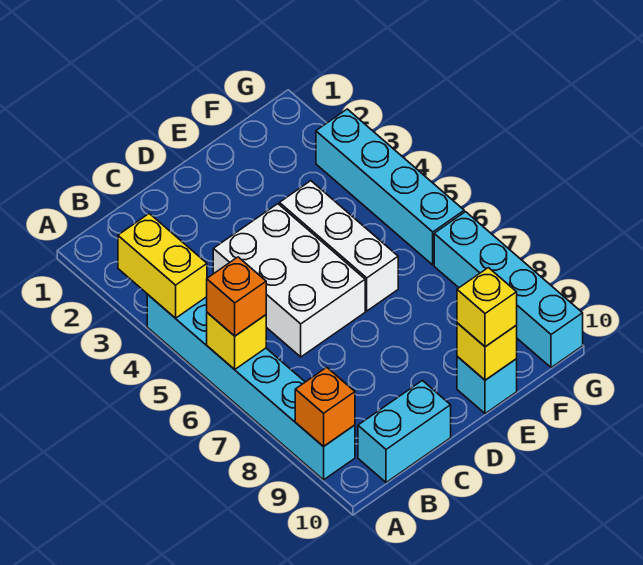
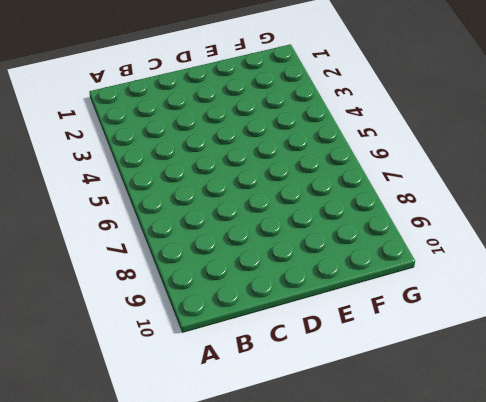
none -> cyan 1x6 brick [147,295,355,480]
none -> cyan 1x2 brick [358,380,451,483]
none -> white 2x3 brick [213,204,365,357]

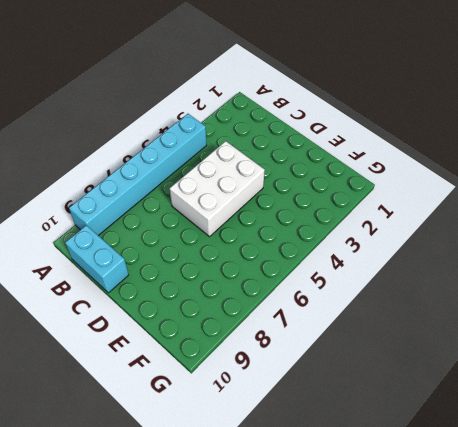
none -> white 1x3 brick [279,181,398,311]
none -> cyan 1x1 brick [457,356,517,414]
none -> cyan 1x4 brick [316,109,464,265]

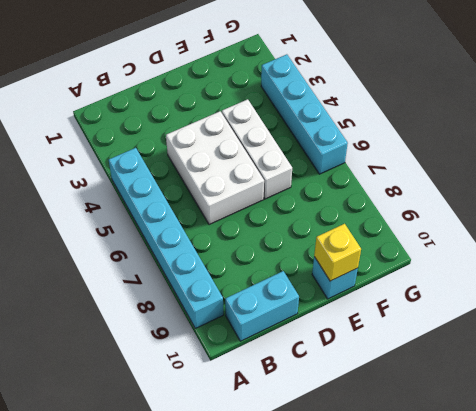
none -> cyan 1x4 brick [434,212,583,368]
none -> yellow 1x2 brick [118,214,207,318]
none -> yellow 1x1 brick [207,313,266,369]

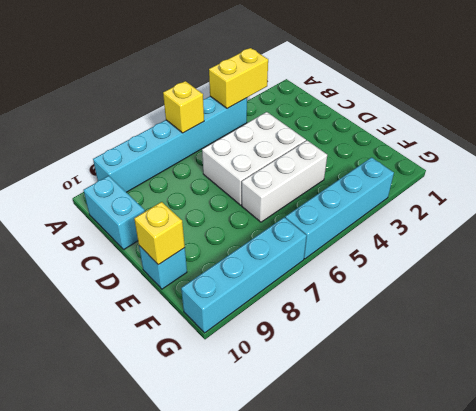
none -> orange 1x1 brick [295,367,355,447]
none -> orange 1x1 brick [207,257,266,336]
none -> yellow 1x1 brick [457,268,517,347]

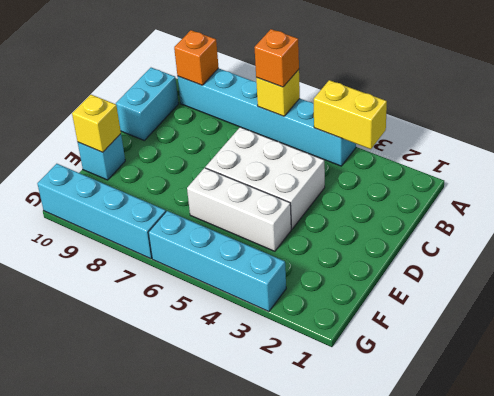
none -> yellow 1x1 brick [457,268,517,347]

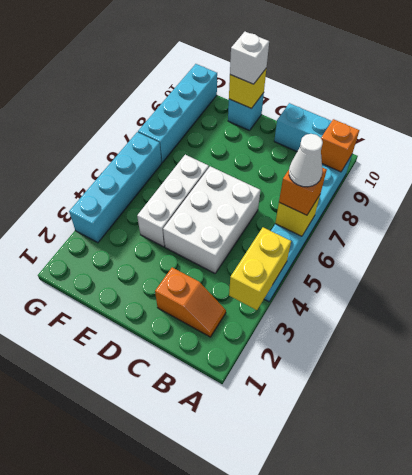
white 1x1 cone [289,134,323,187] -> none
orange 1x2 slope [155,267,226,337] -> none
white 1x1 brick [230,32,269,84] -> yellow 1x1 brick [457,268,517,347]

